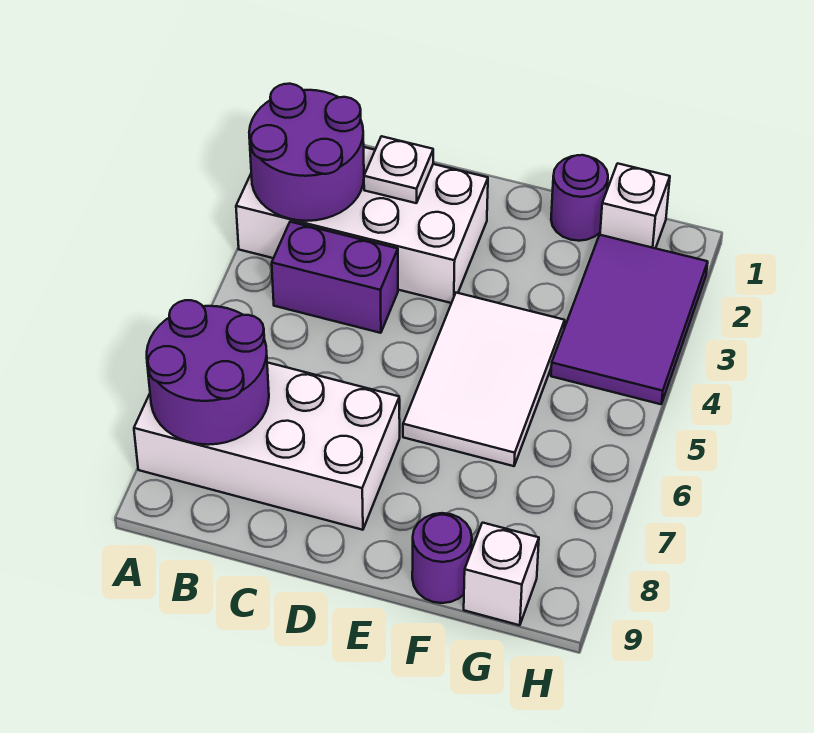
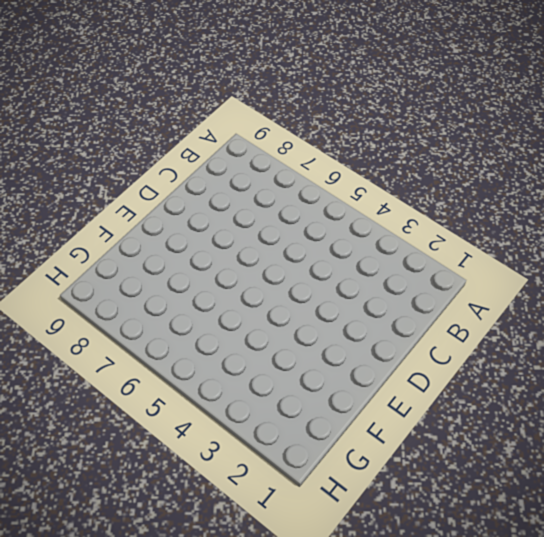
none -> white 2x4 brick [236,147,488,303]
none -> white 2x4 brick [134,362,400,530]
none -> purple 1x2 brick [272,222,398,333]

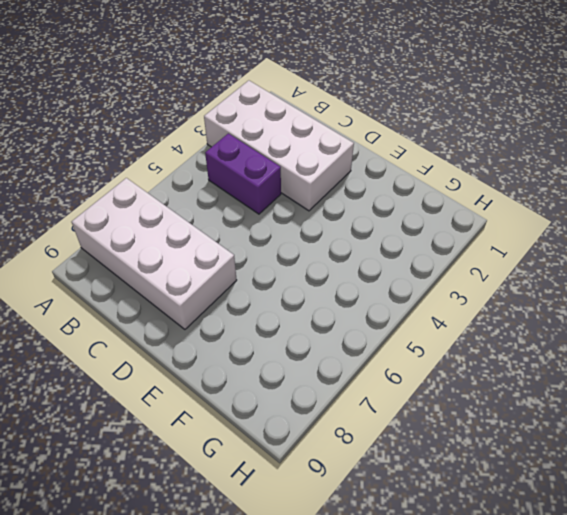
none -> white 2x3 tile [403,293,565,466]
none -> purple 1x1 round brick [551,155,608,241]
none -> purple 1x1 round brick [412,513,472,603]

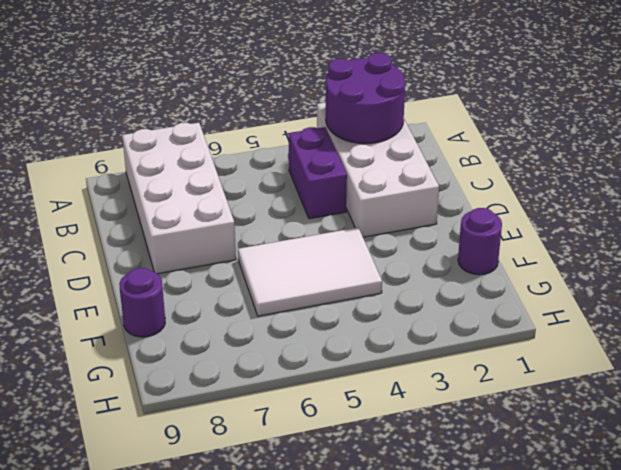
none -> white 1x1 brick [600,163,670,248]
none -> purple 2x3 tile [551,235,708,404]
none -> white 1x1 brick [464,523,539,625]

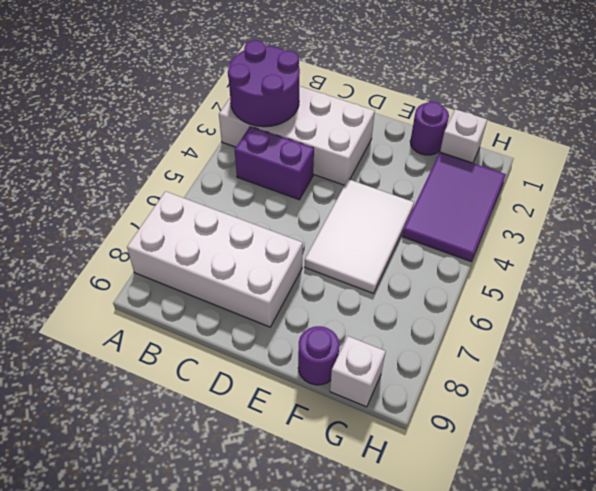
none -> purple 2x2 round brick [147,300,269,445]
none -> white 1x1 plate [364,136,433,203]

